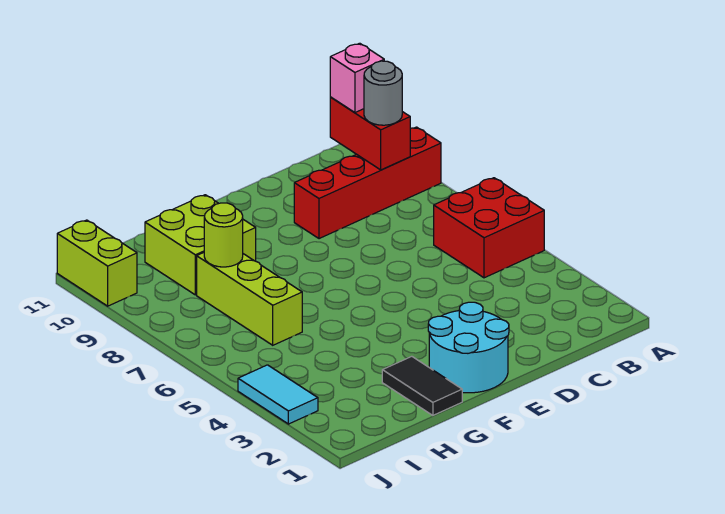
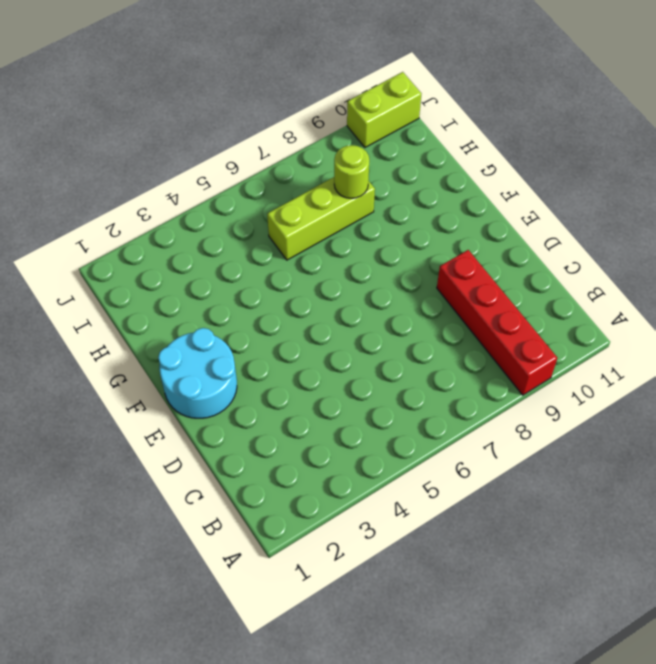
none -> red 2x2 brick [434,178,544,278]
none -> black 1x2 tile [382,356,462,415]
none -> lime 2x2 brick [145,195,256,295]

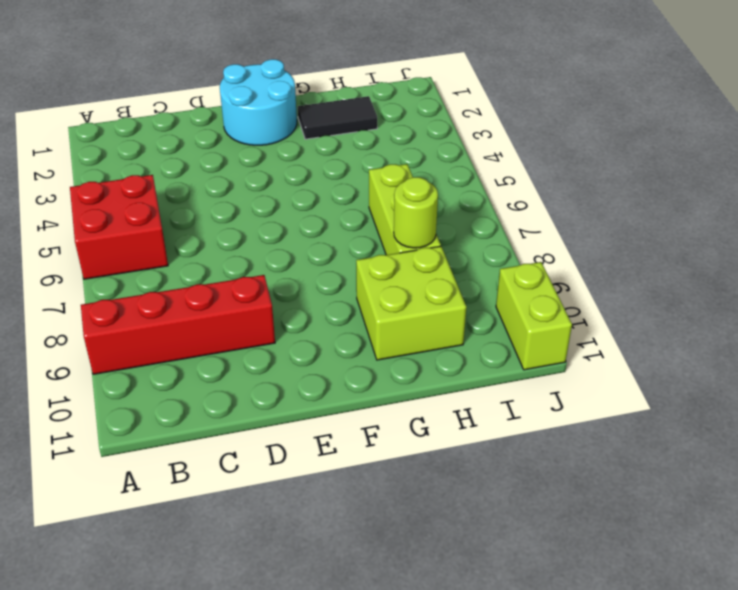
black 1x2 tile [298,96,377,139] -> black 1x2 tile turned to [382,356,462,415]
none -> cyan 1x2 tile [238,365,318,424]
none -> red 1x2 brick [330,97,410,170]
none -> grey 1x1 round brick [364,61,402,125]

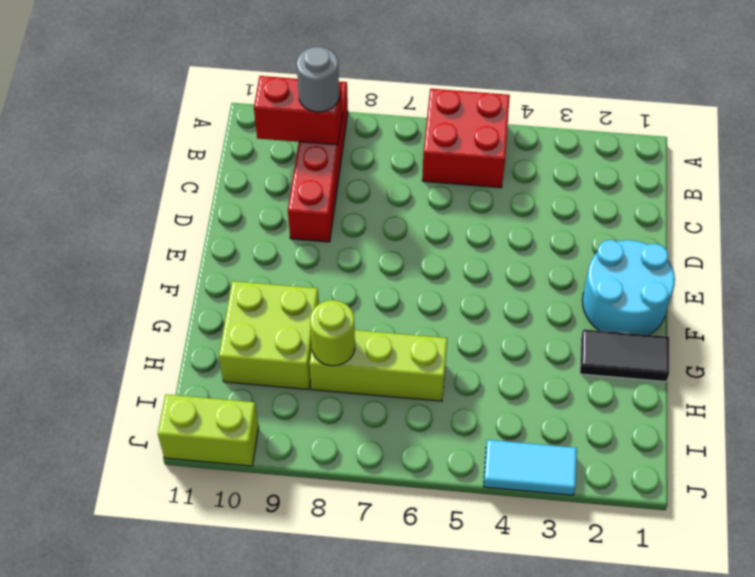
none -> pink 1x1 brick [330,43,384,112]

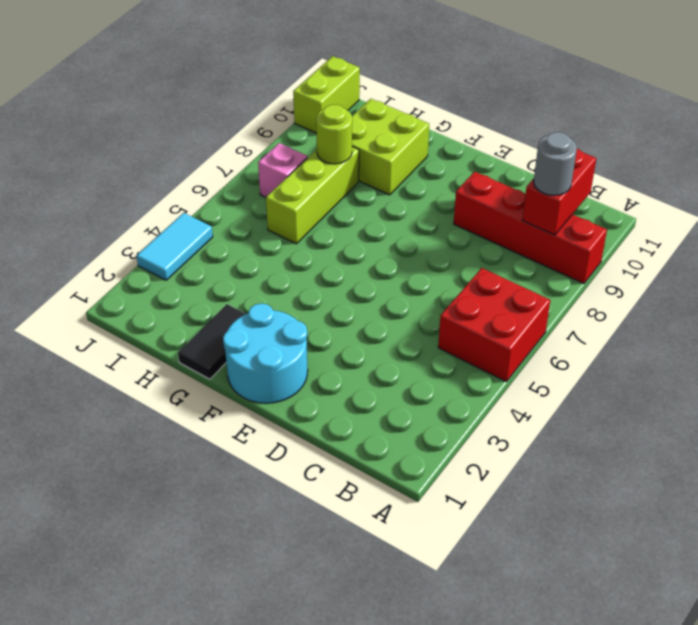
pink 1x1 brick [258,143,308,197] -> pink 1x1 brick moved to [330,43,384,112]

